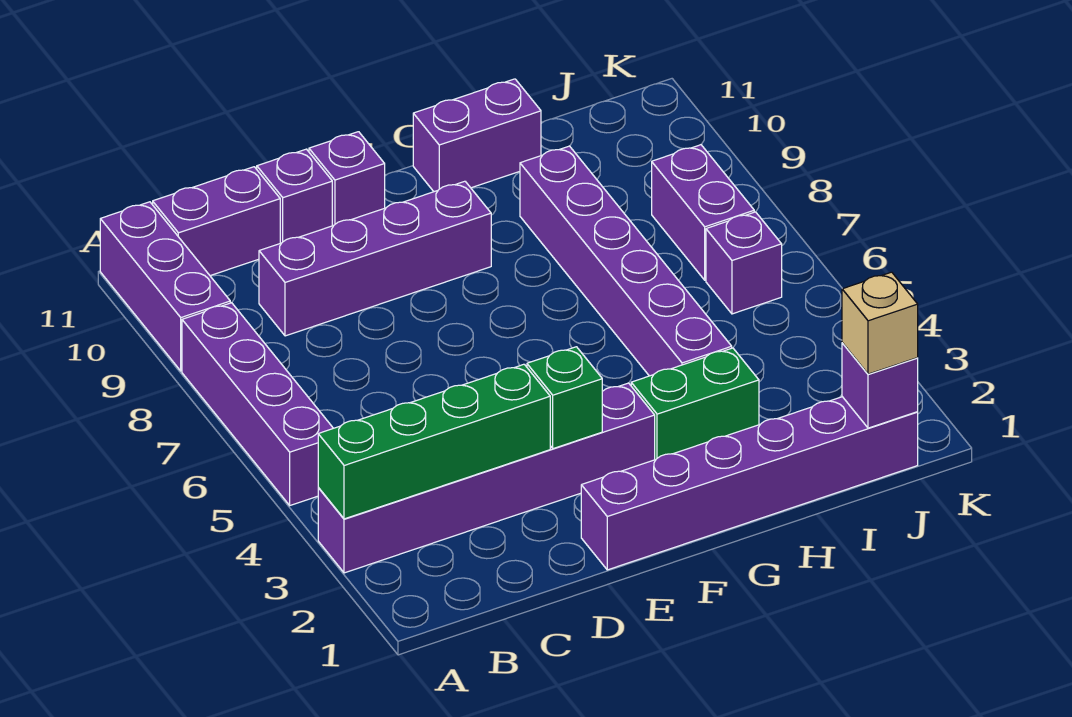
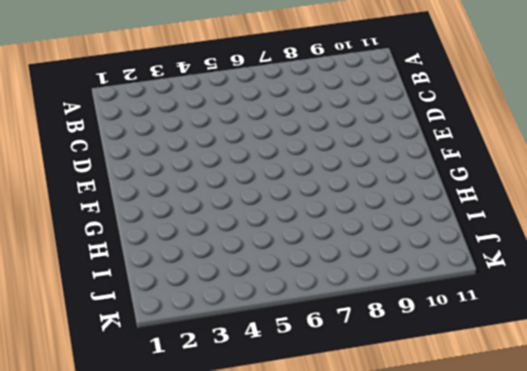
none -> purple 1x6 brick [318,383,655,573]
none -> purple 1x4 brick [182,303,333,505]
none -> purple 1x3 brick [100,202,230,371]

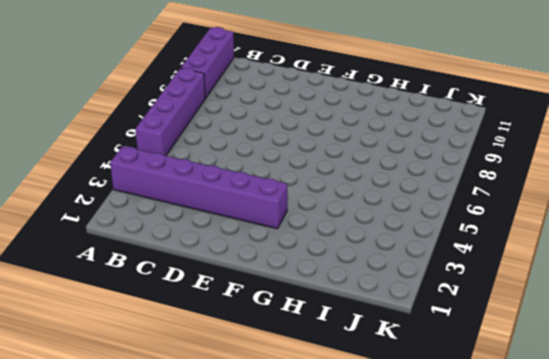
none -> purple 1x2 brick [153,167,280,276]
none -> purple 1x4 brick [259,181,491,336]
none -> purple 1x1 brick [257,149,332,243]

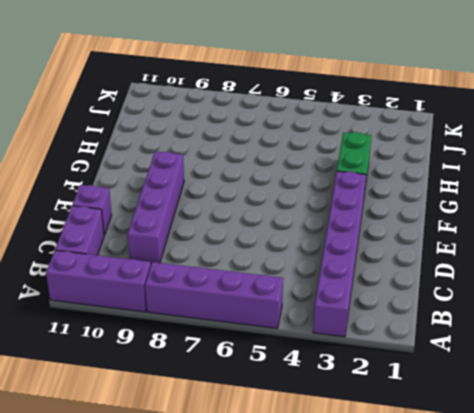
none -> purple 1x6 brick [581,397,918,570]
none -> purple 1x1 brick [309,132,385,226]
none -> purple 1x2 brick [413,79,541,192]

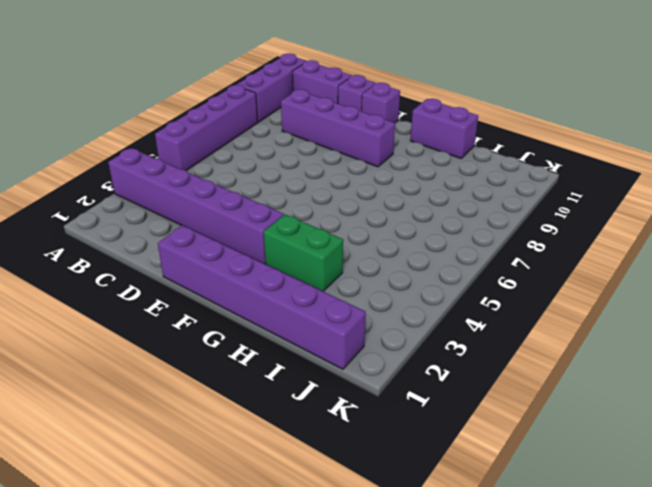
none -> purple 1x6 brick [520,146,732,376]
none -> purple 1x1 brick [706,212,782,314]
none -> purple 1x2 brick [652,145,754,280]

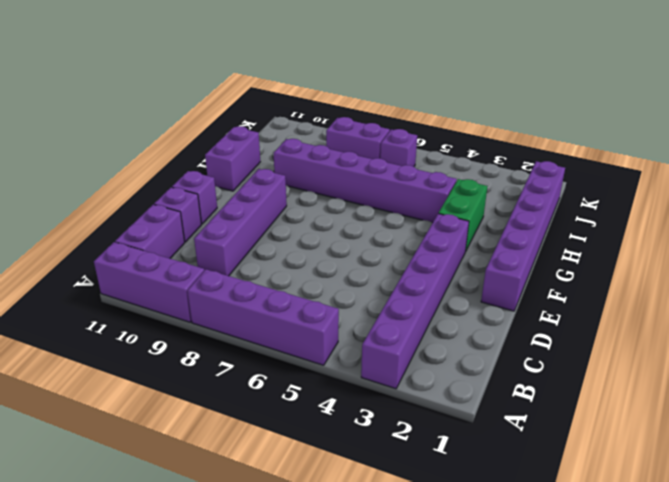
none -> green 1x4 brick [318,364,550,519]
none -> green 1x1 brick [527,347,602,449]
none -> purple 1x1 brick [842,343,918,428]

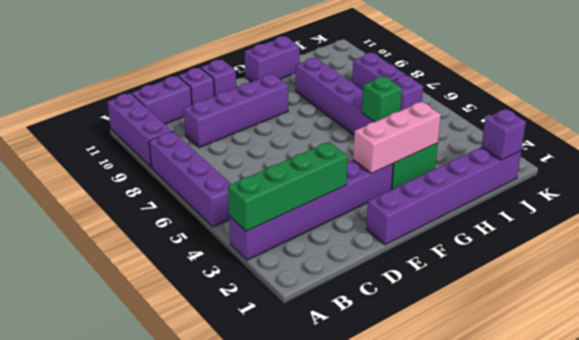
pink 1x3 brick [353,102,441,173] -> none
green 1x1 brick [362,76,402,122] -> green 1x1 brick moved to [527,347,602,449]
none -> tan 1x1 brick [842,272,918,374]

